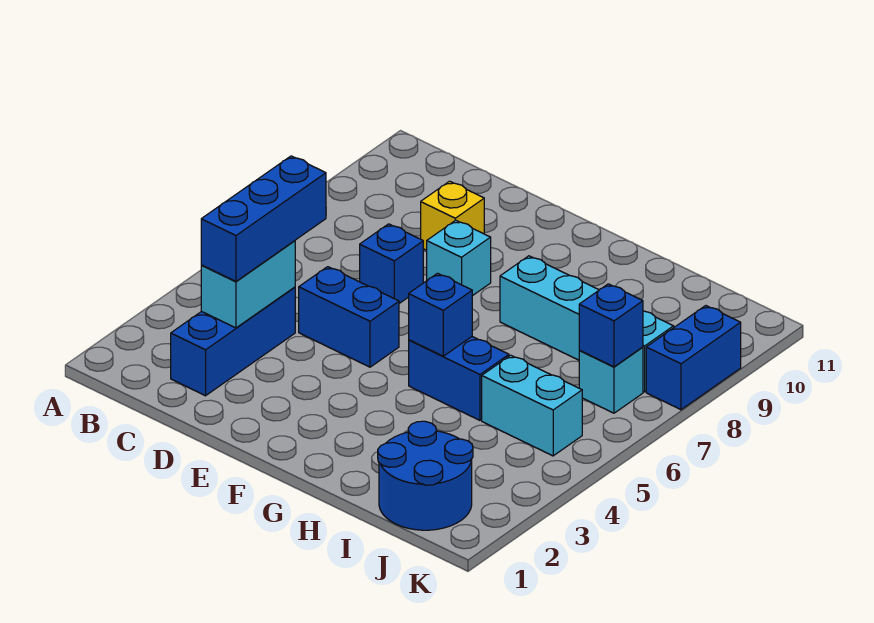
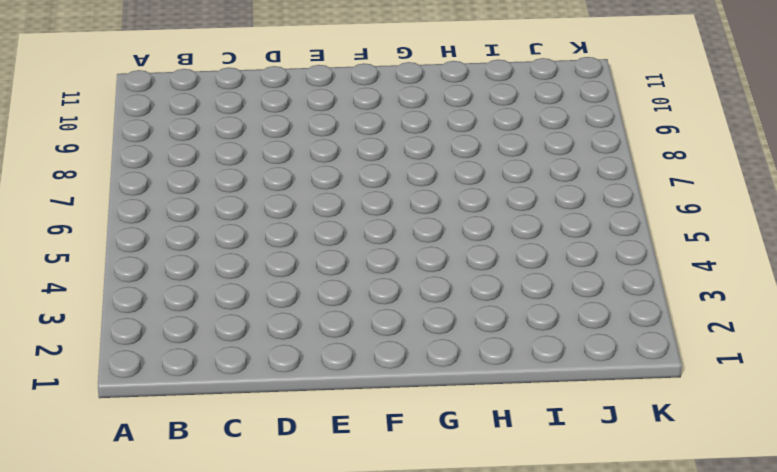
none -> blue 1x3 brick [171,287,295,396]
none -> blue 1x2 brick [299,267,399,367]
none -> blue 1x1 brick [360,224,423,303]

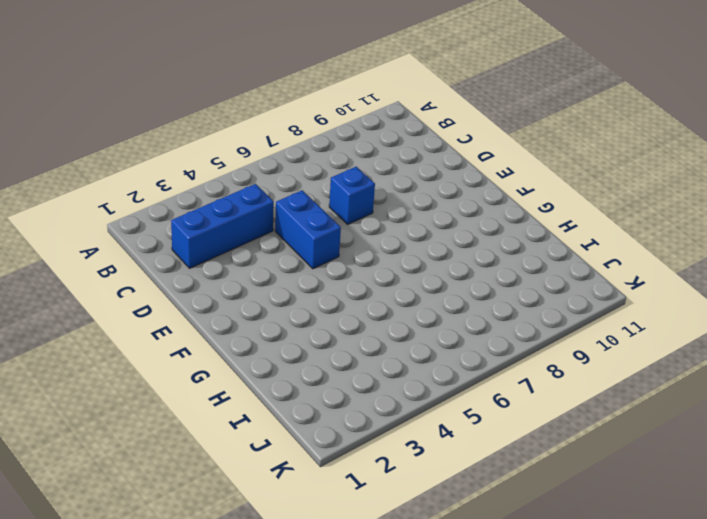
none -> yellow 1x1 brick [421,181,484,250]
none -> cyan 1x1 brick [427,220,491,296]
none -> blue 1x2 brick [409,337,509,420]

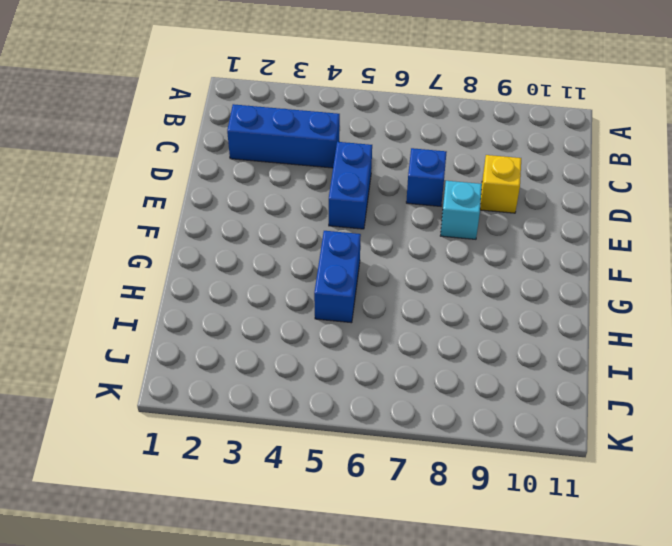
none -> cyan 1x4 brick [500,256,674,392]
none -> blue 2x2 round brick [378,421,473,530]
none -> cyan 1x2 brick [482,355,582,456]

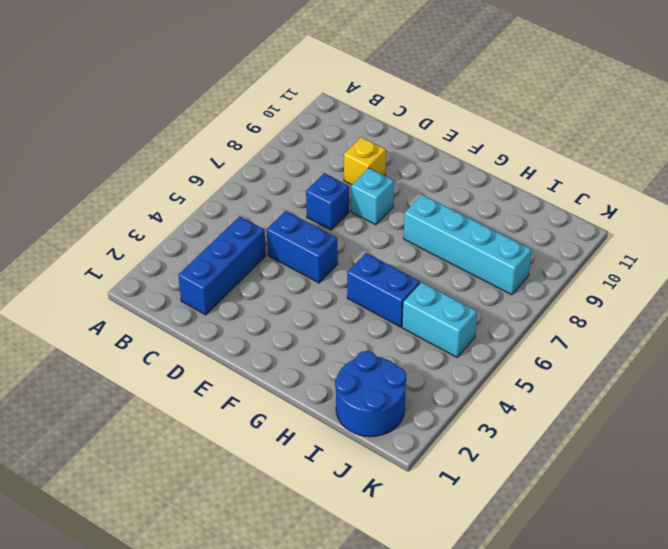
none -> cyan 1x1 brick [579,347,643,413]
none -> blue 1x2 brick [646,306,741,410]
none -> cyan 1x2 brick [201,241,295,328]

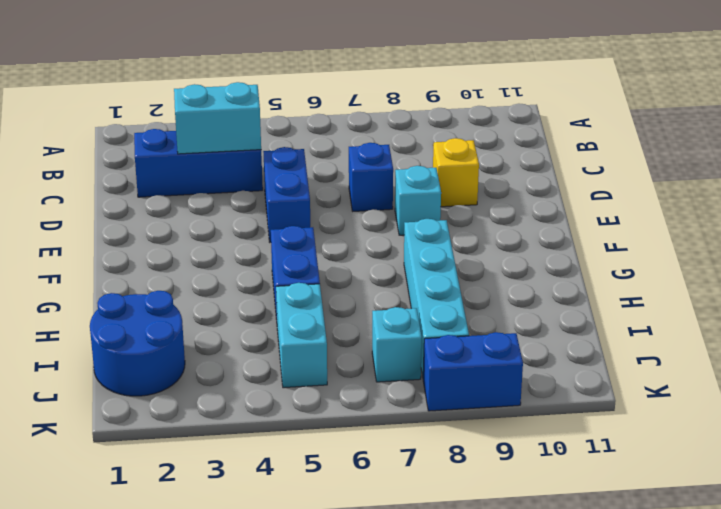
none -> blue 1x1 brick [409,273,472,356]
none -> blue 1x1 brick [579,284,643,367]
none -> blue 1x3 brick [201,156,326,281]

